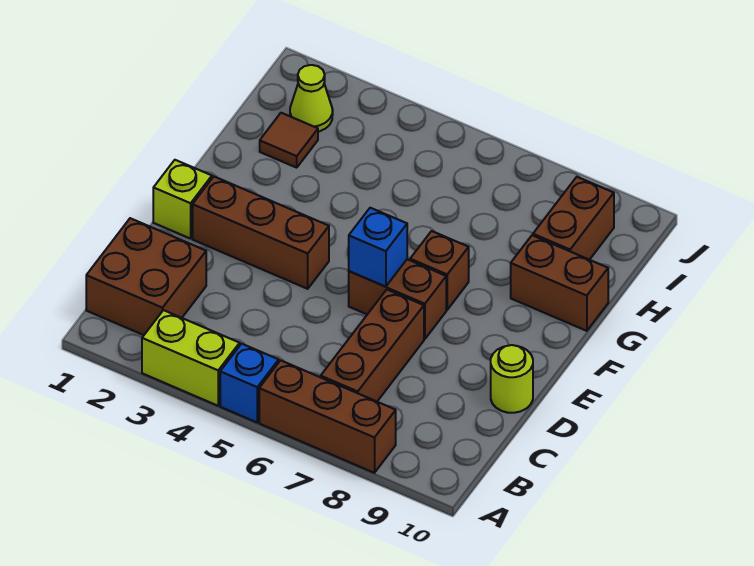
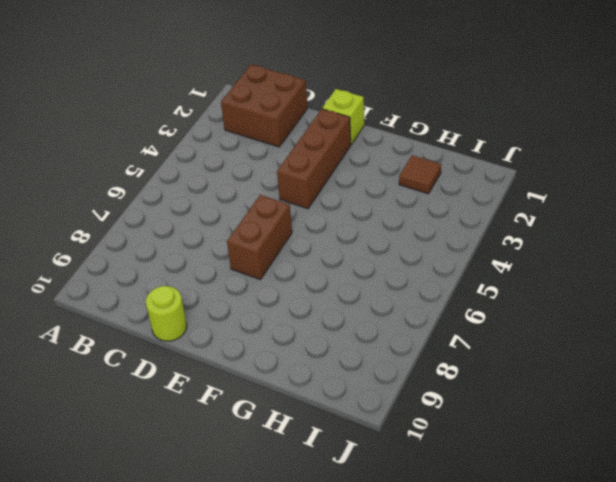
none -> lime 1x2 brick [142,310,240,406]
none -> blue 1x1 brick [220,344,279,422]
none -> brown 1x3 brick [259,360,396,473]

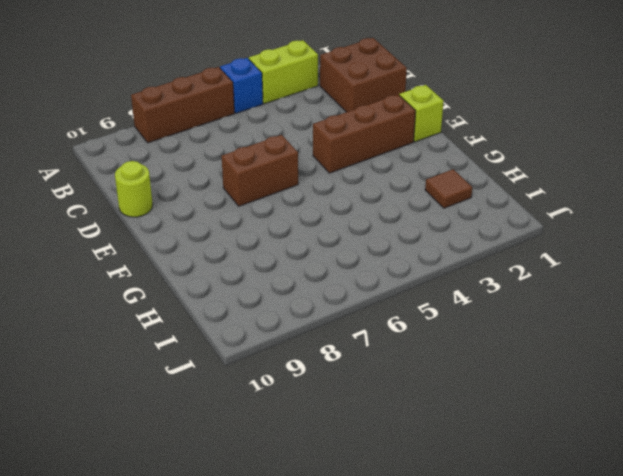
none -> brown 1x3 brick [321,290,424,401]
none -> brown 1x1 brick [410,231,469,310]
none -> brown 1x2 brick [511,235,608,331]

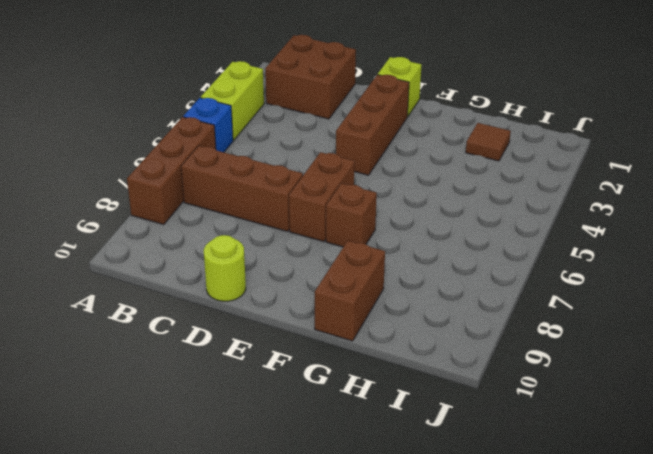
none -> brown 1x2 brick [533,177,614,260]
none -> lime 1x1 cone [290,65,333,132]
none -> blue 1x1 brick [349,208,407,287]

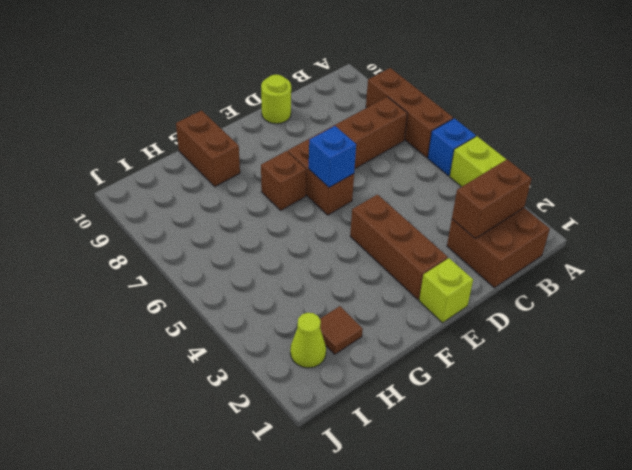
brown 1x2 brick [452,159,532,239] -> brown 1x2 brick moved to [533,177,614,260]

